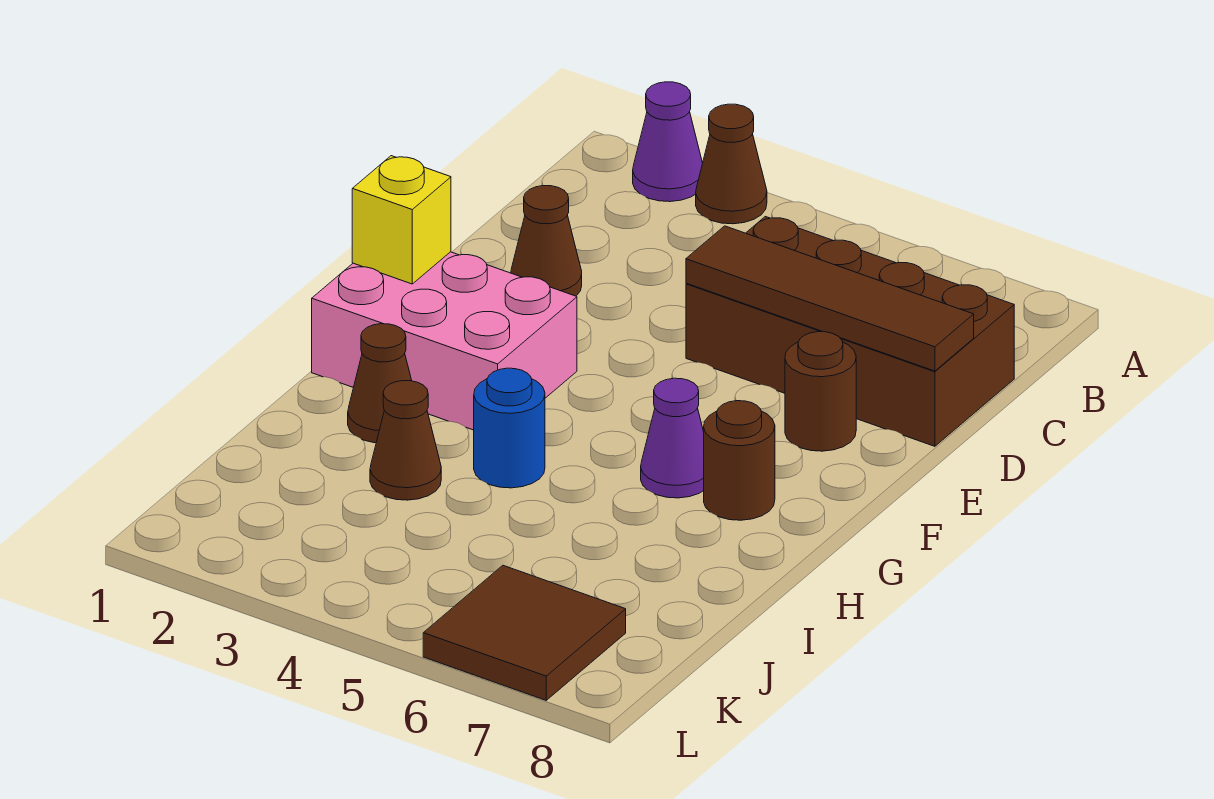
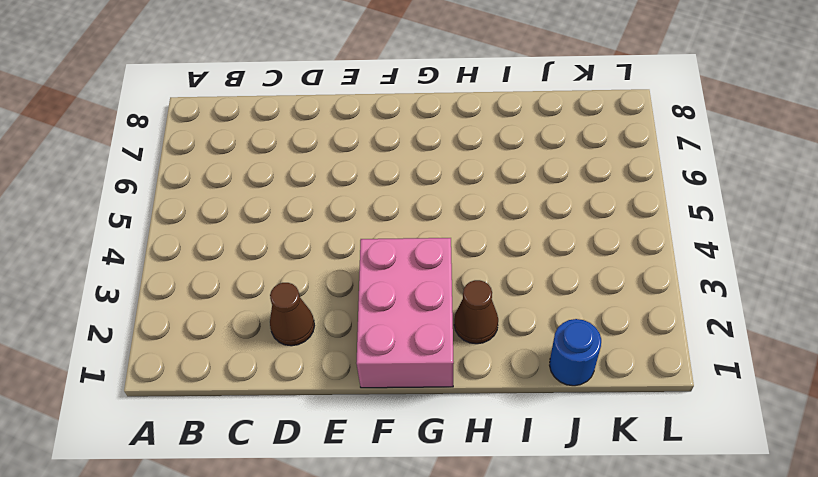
blue 1x1 round brick [550,319,601,386] -> blue 1x1 round brick moved to [474,368,545,488]
none -> purple 1x1 cone [633,82,703,202]
none -> brown 1x1 cone [696,104,767,224]
none -> brown 2x4 brick [686,217,1014,446]

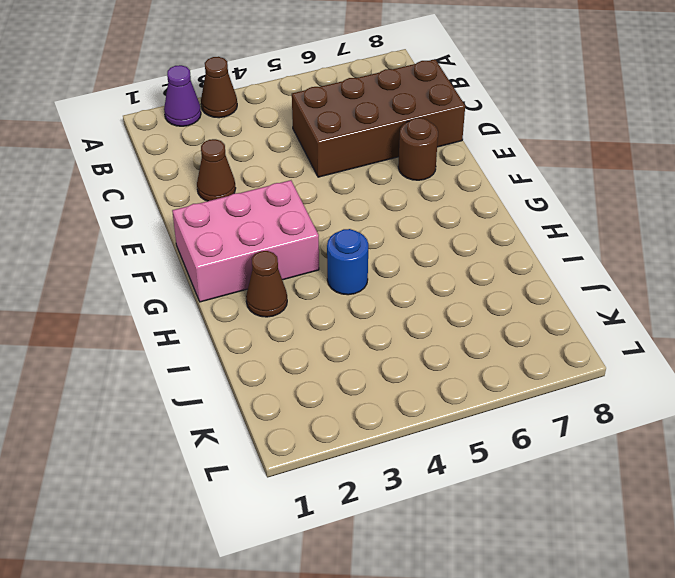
none -> purple 1x1 cone [641,378,704,498]
none -> brown 1x1 round brick [704,401,775,520]
none -> brown 1x1 cone [370,381,441,500]

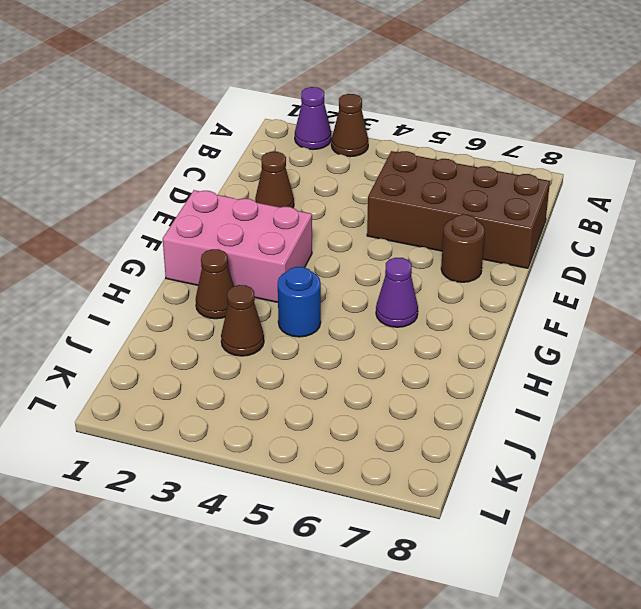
none -> brown 1x1 round brick [704,401,775,520]
none -> brown 2x2 tile [423,565,626,700]
none -> brown 1x4 tile [686,226,974,371]

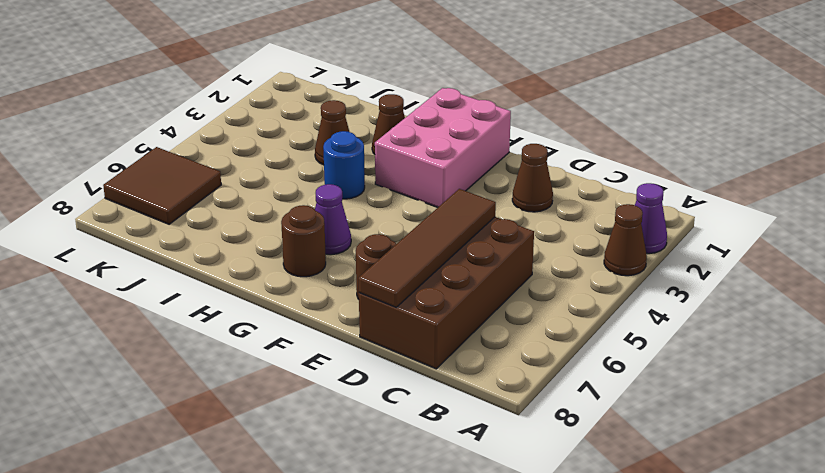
none -> yellow 1x1 brick [352,156,451,284]

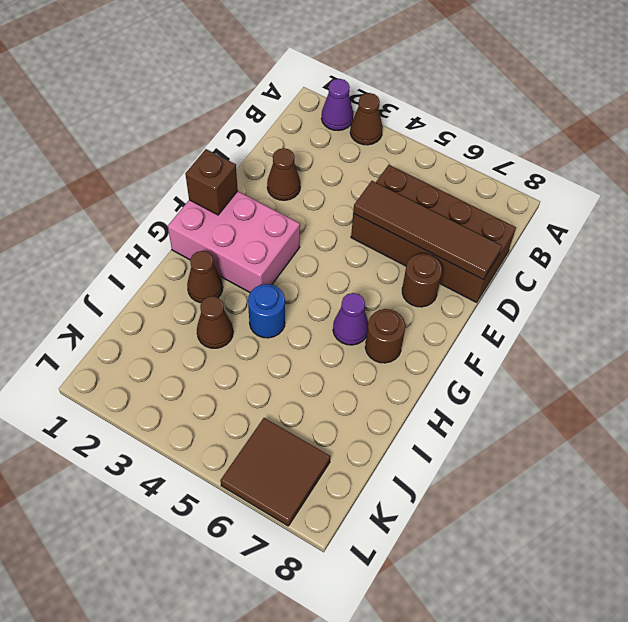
brown 1x1 brick [185,149,238,215] -> yellow 1x1 brick [352,156,451,284]

